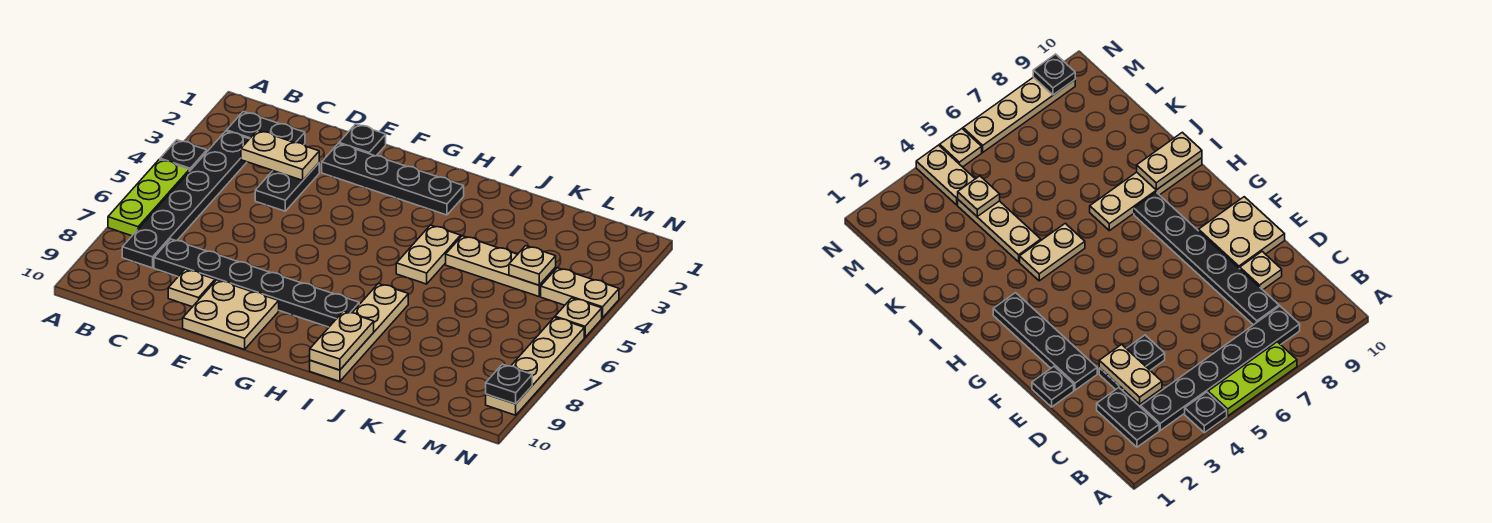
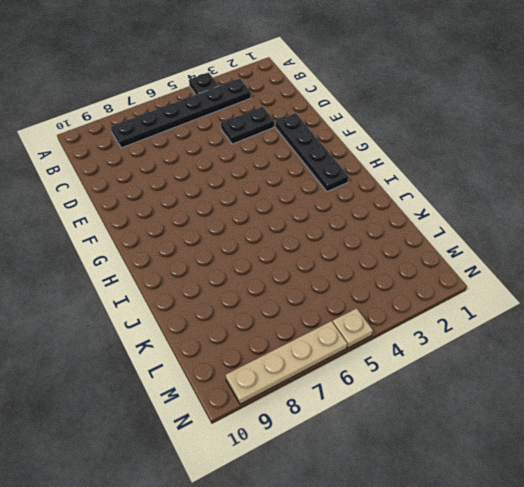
none -> lime 1x3 plate [108,159,189,236]
none -> black 1x2 plate [227,112,305,145]
none -> black 1x6 plate [154,239,359,327]

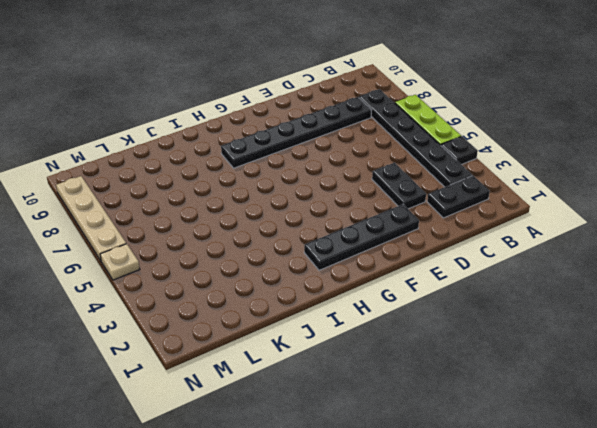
none -> tan 1x1 plate [168,269,215,307]
none -> black 1x1 plate [339,124,386,156]
none -> tan 2x2 plate [183,280,279,349]

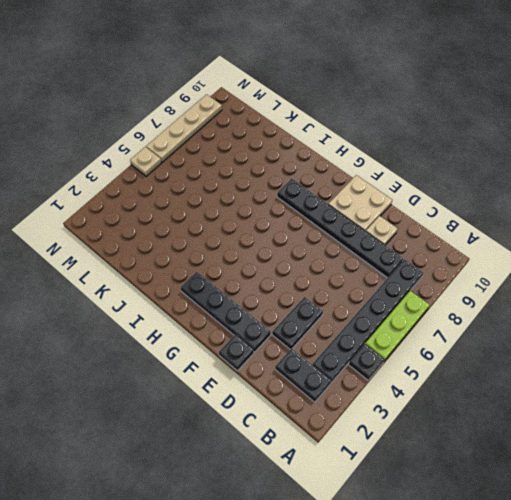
none -> tan 1x2 plate [396,225,461,284]
none -> tan 1x4 plate [310,283,408,381]
none -> tan 1x3 plate [446,236,556,297]

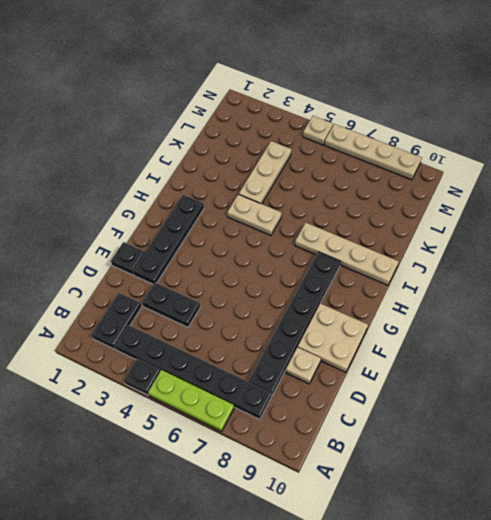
none -> tan 1x2 plate [541,268,619,318]
none -> tan 1x2 plate [241,130,319,180]
none -> tan 1x2 plate [310,311,374,370]

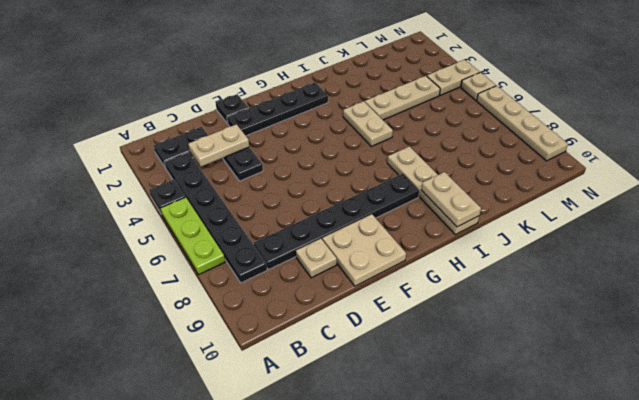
none -> tan 1x1 plate [509,246,556,285]
none -> black 1x1 plate [486,364,532,404]

